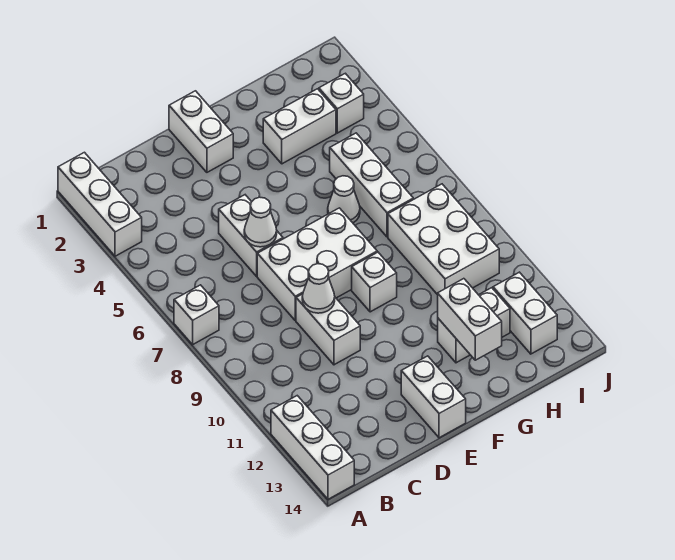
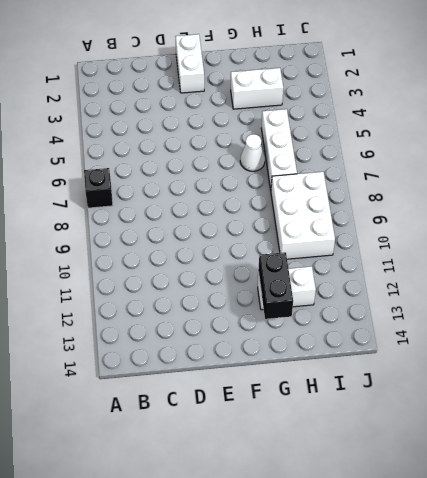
black 1x1 brick [84,168,113,208] -> white 1x1 brick [174,285,219,345]
black 1x2 brick [258,252,293,319] -> white 1x2 brick [438,279,502,360]
none -> white 1x3 brick [58,152,142,256]
none -> white 1x3 brick [271,396,354,499]
none -> white 1x2 brick [219,195,283,276]

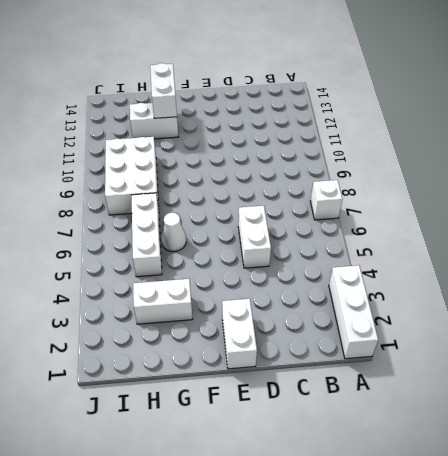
none -> white 1x3 brick [271,396,354,499]
none -> white 2x3 brick [257,208,377,320]
none -> white 1x2 brick [296,294,360,365]

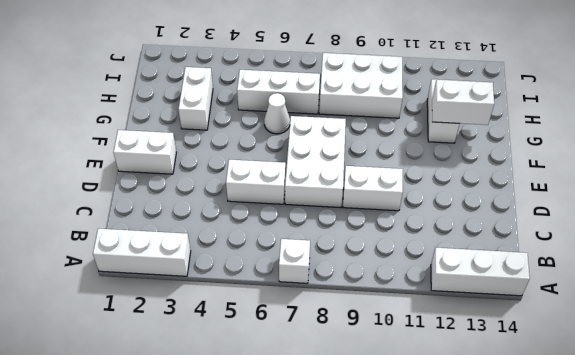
none -> white 1x2 brick [401,356,466,438]
none -> white 1x1 brick [352,252,397,312]
none -> white 1x1 brick [319,73,364,133]

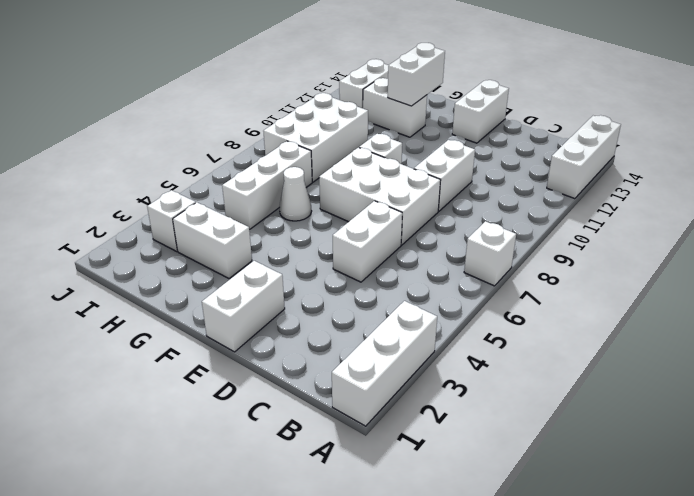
none -> white 1x1 cone [244,197,277,247]
none -> white 1x1 cone [302,264,335,313]

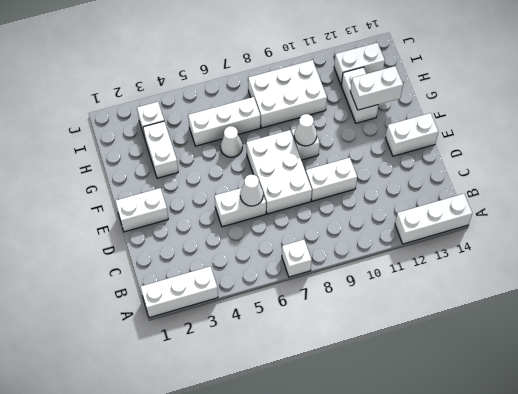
white 1x1 cone [294,114,317,146] -> white 1x1 cone moved to [302,264,335,313]

